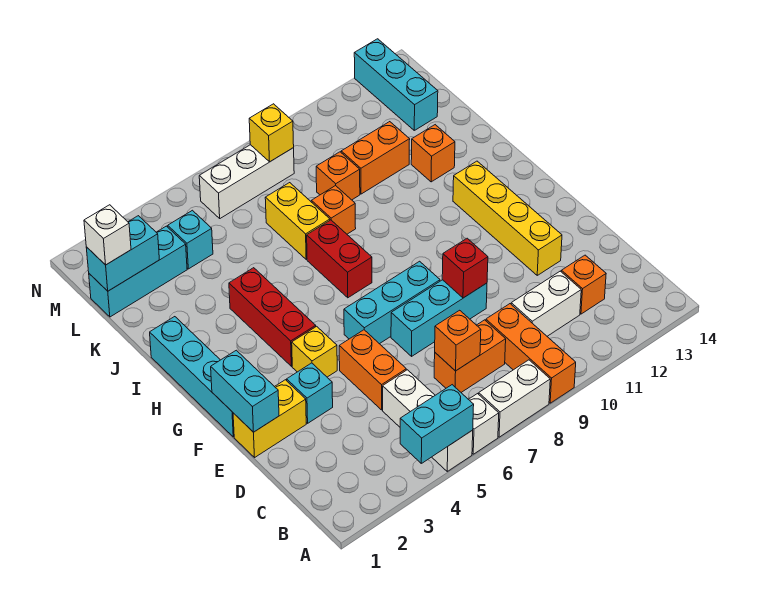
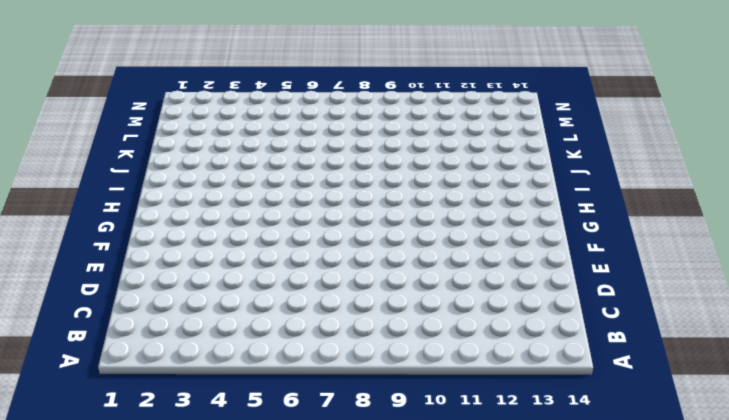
none -> white 1x3 brick [383,370,473,471]
none -> white 1x1 brick [469,394,499,454]
none -> white 1x2 brick [479,360,550,437]
none -> orange 1x3 brick [486,304,576,403]

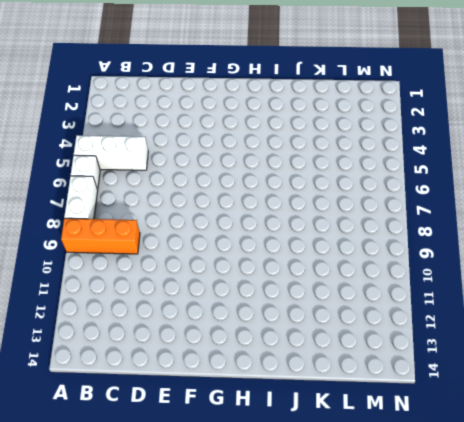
none -> orange 1x2 brick [434,320,506,392]
none -> white 1x2 brick [511,271,581,336]
none -> orange 1x1 brick [561,255,606,314]
none -> orange 1x2 brick [339,330,406,410]

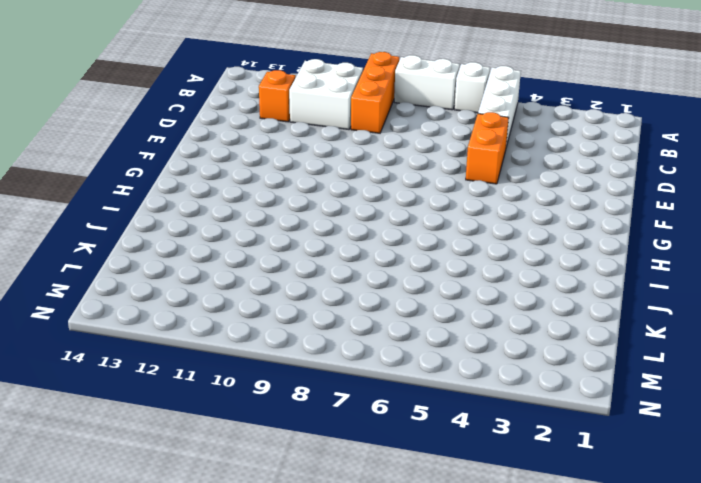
white 2x2 brick [289,59,363,129] -> white 1x2 brick [511,271,581,336]
none -> orange 1x2 brick [434,320,506,392]
none -> yellow 1x2 brick [233,380,306,457]
none -> cyan 1x1 brick [287,363,333,423]
none -> cyan 1x3 brick [391,280,487,356]

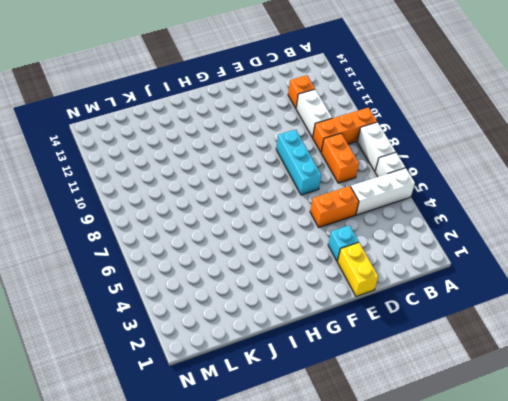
none -> yellow 1x4 brick [453,161,562,275]
none -> cyan 1x4 brick [150,317,234,437]
none -> yellow 1x1 brick [292,326,337,377]
none -> cyan 1x3 brick [344,261,440,344]

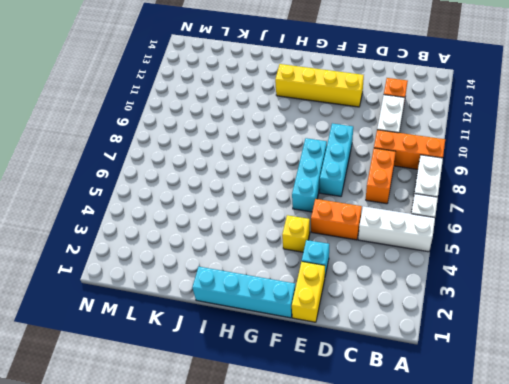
none -> red 1x3 brick [229,268,316,366]
none -> red 1x2 brick [307,220,372,298]
none -> yellow 1x2 brick [265,183,330,259]
none -> orange 1x1 brick [311,186,356,234]

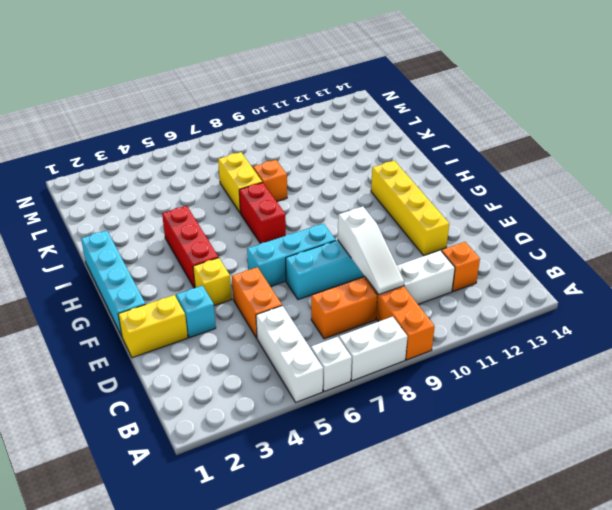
white 1x3 slope [338,206,404,295] -> red 1x1 brick [442,238,488,298]
none -> orange 1x1 brick [411,125,455,182]
none -> orange 1x1 brick [316,152,360,200]
none -> orange 1x2 brick [341,122,410,194]
none -> cyan 1x3 brick [89,226,187,317]

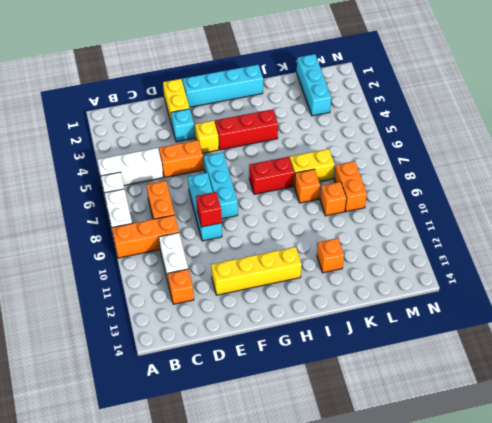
orange 1x2 brick [334,161,367,212] -> orange 1x2 brick moved to [341,122,410,194]
none -> cyan 1x1 brick [168,210,213,269]
none -> cyan 1x3 brick [354,39,438,130]
none -> white 1x3 brick [199,145,294,218]
none -> cyan 1x2 brick [400,385,474,463]

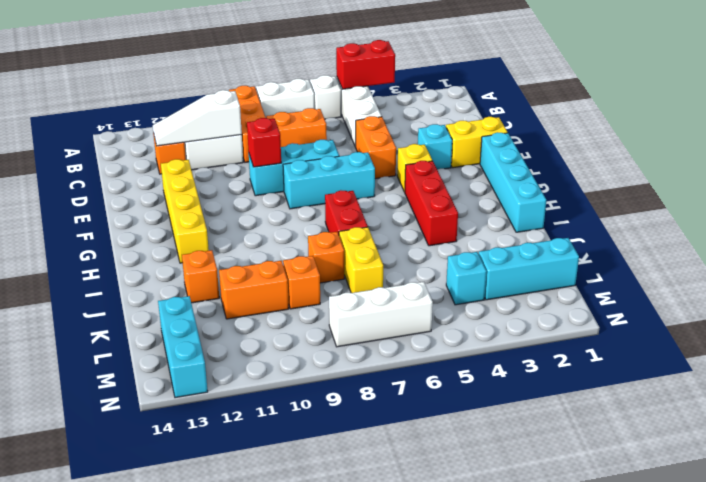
red 1x2 brick [336,40,395,89] -> cyan 1x2 brick [400,385,474,463]
white 1x3 slope [153,90,242,146] -> none
none -> orange 1x1 brick [435,310,481,371]
none -> cyan 1x2 brick [211,350,279,432]
none -> cyan 1x2 brick [86,216,159,291]
none -> yellow 1x1 brick [249,104,294,162]

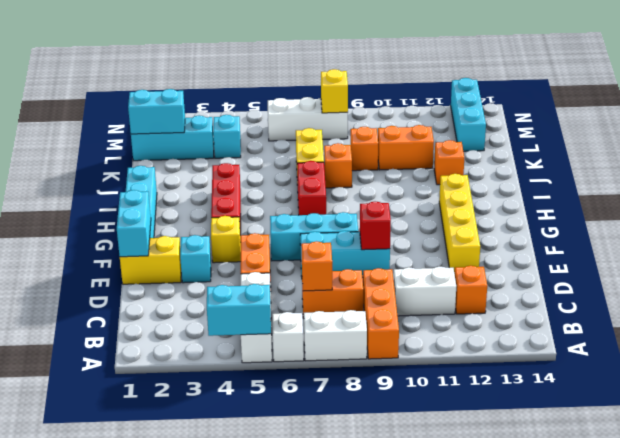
none -> white 1x1 brick [84,205,131,265]

